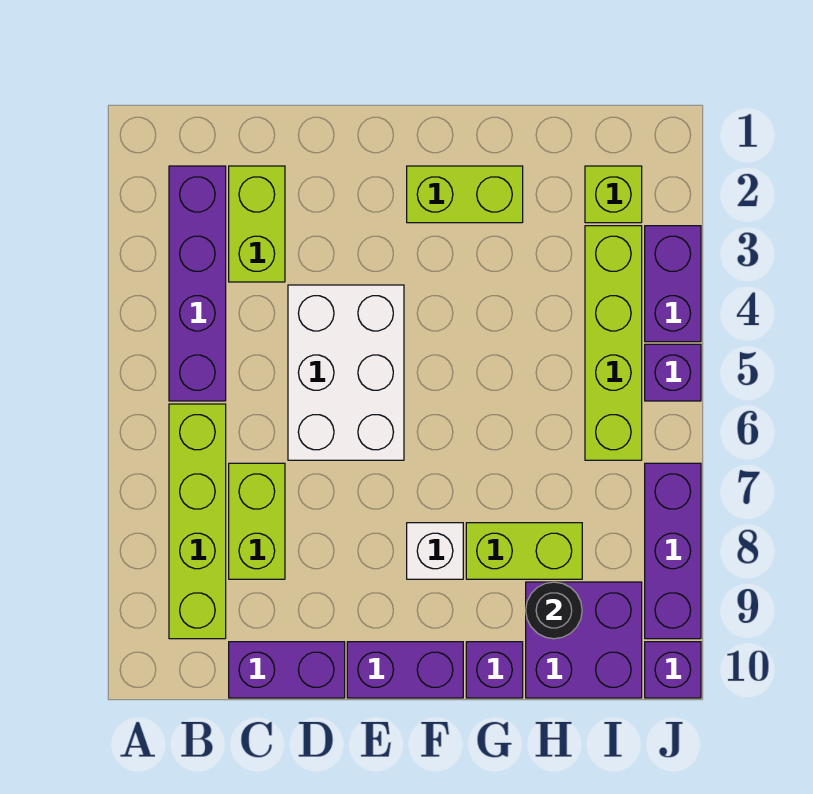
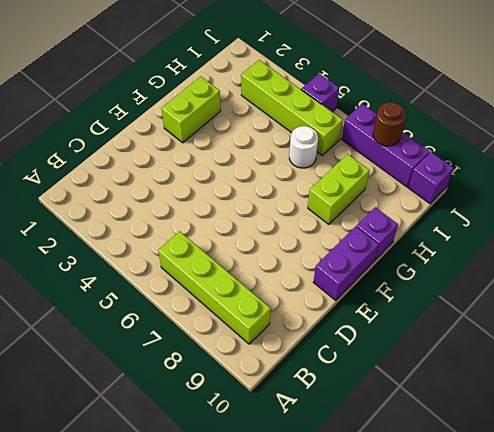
white 1x1 round brick [289,126,318,168] -> none
brown 1x1 round brick [373,102,406,146] -> none
none -> purple 1x4 brick [169,166,226,401]
none -> lime 1x2 brick [229,166,285,282]
none -> lime 1x2 brick [229,463,285,579]

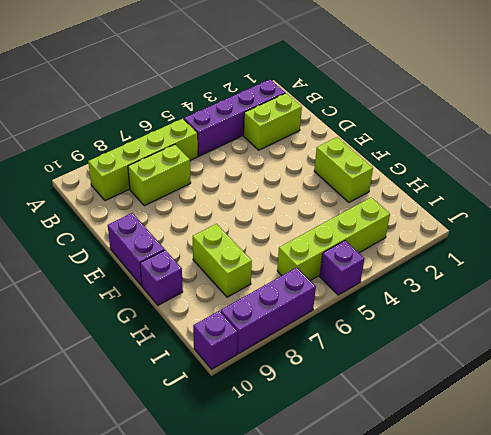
none -> purple 1x2 brick [229,642,345,698]
none -> white 2x3 brick [288,285,404,460]
none -> white 1x1 brick [407,523,463,579]

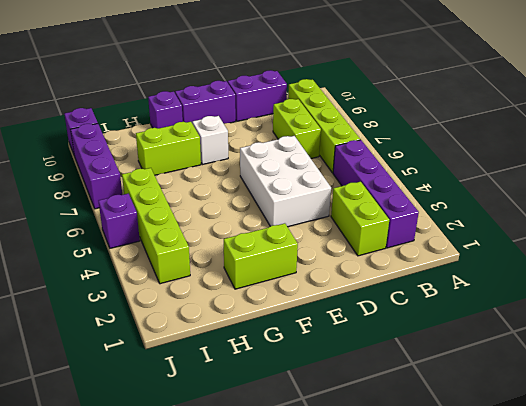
none -> purple 2x2 brick [526,582,642,698]
none -> lime 1x1 brick [585,166,642,223]
none -> purple 1x2 brick [645,226,701,342]

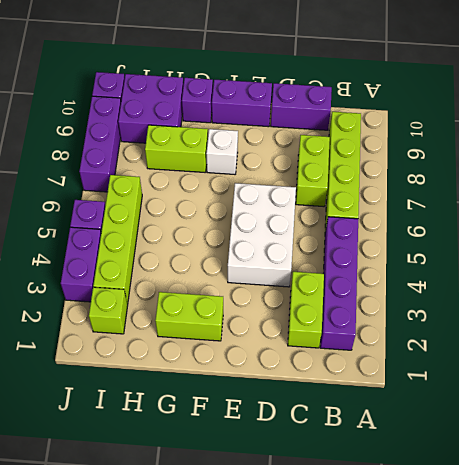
none -> black 1x1 round brick [526,582,582,639]

